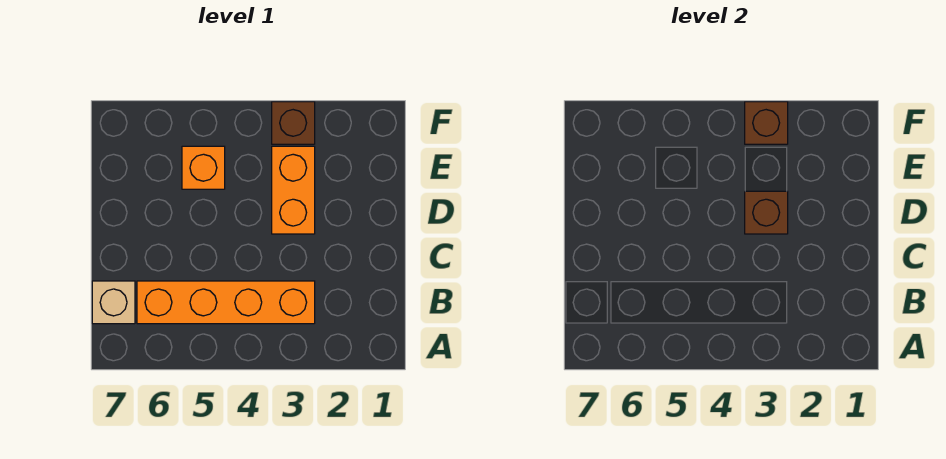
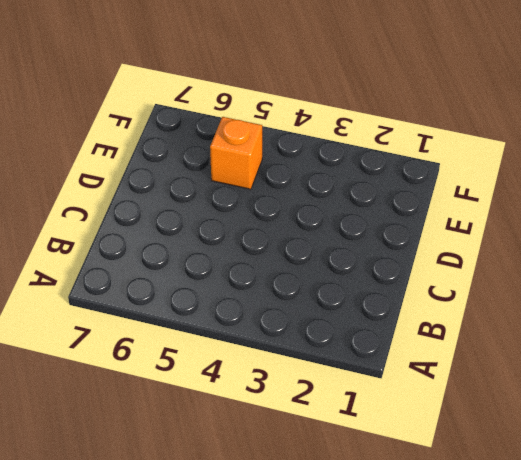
none -> orange 1x4 brick [137,281,315,324]
none -> tan 1x1 brick [92,281,135,324]

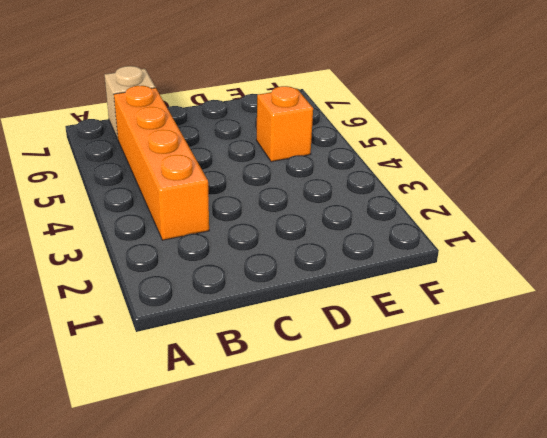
none -> orange 1x2 brick [272,146,315,234]
none -> brown 1x1 brick [272,102,315,144]

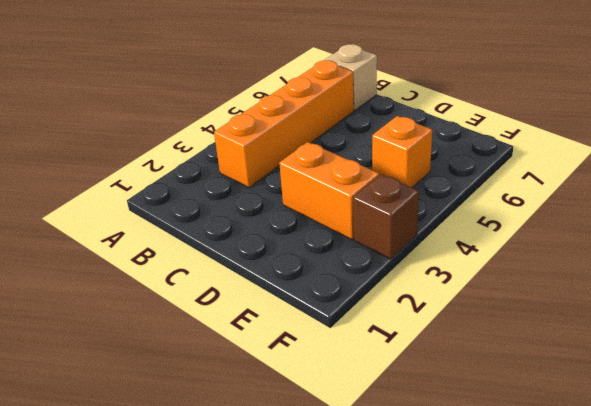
none -> brown 1x1 brick [745,191,788,234]
none -> brown 1x1 brick [745,102,788,144]

